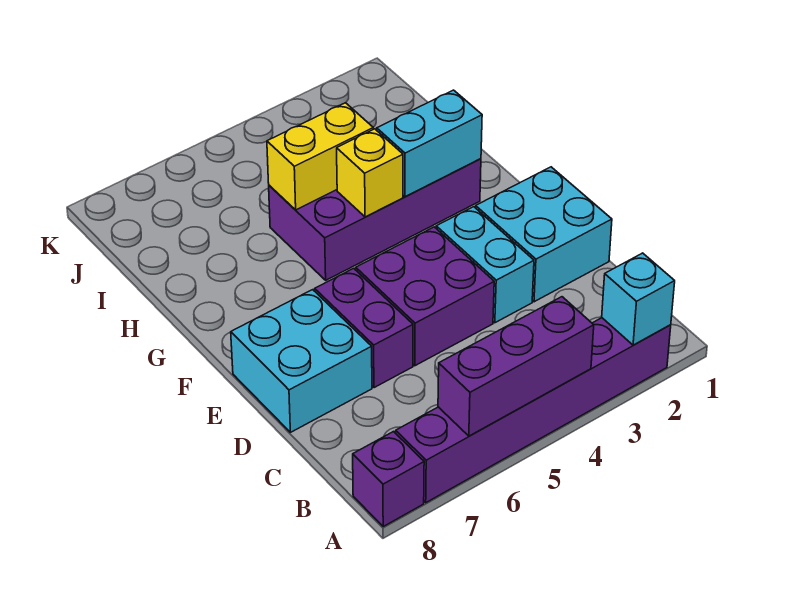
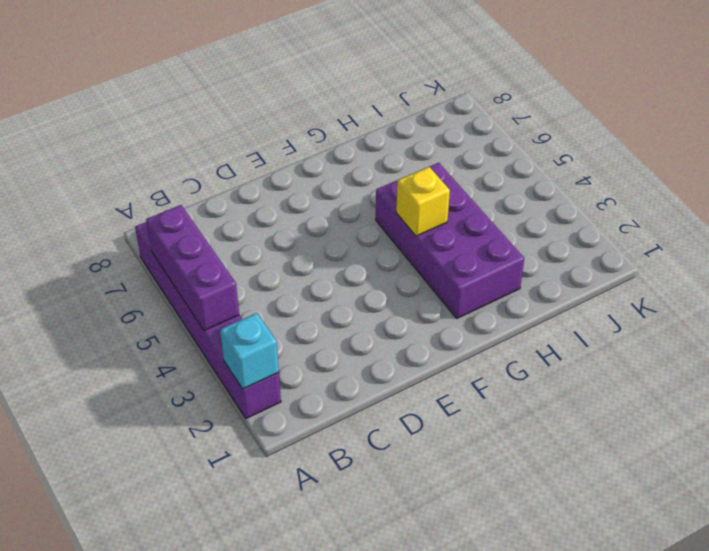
none -> purple 1x1 brick [353,432,424,526]
none -> cyan 2x2 brick [476,167,612,302]
none -> cyan 1x2 brick [436,207,534,323]

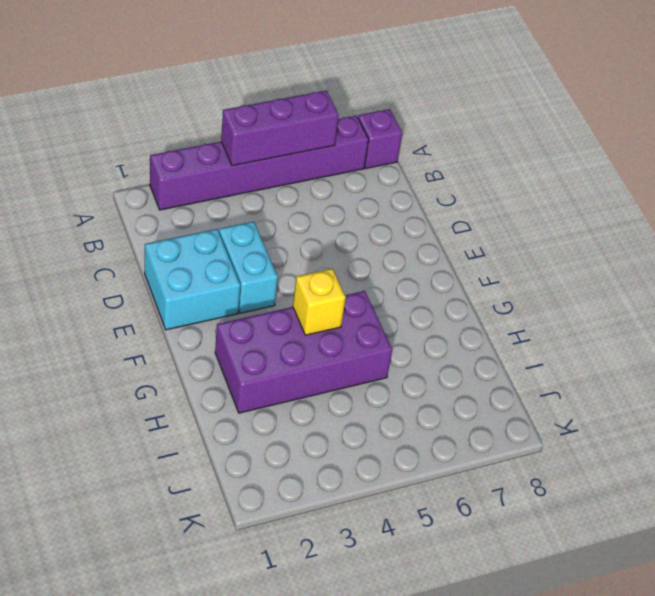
none -> purple 2x2 brick [356,227,494,366]
none -> purple 1x2 brick [315,268,413,388]
none -> cyan 2x2 brick [231,290,372,432]

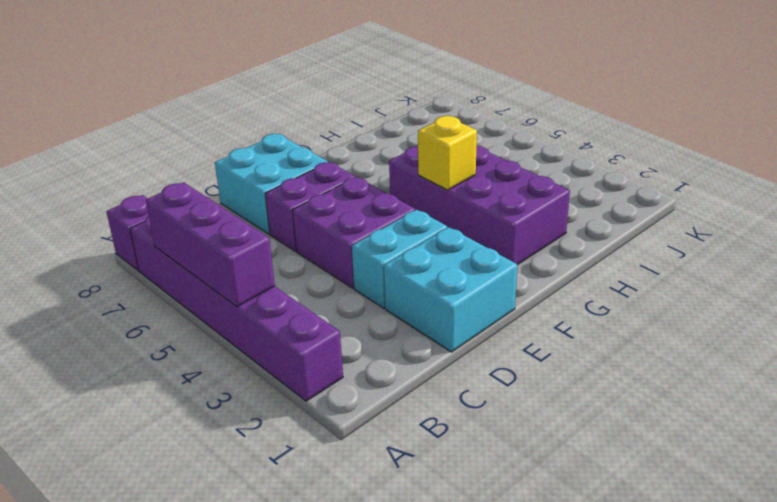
none -> cyan 1x1 brick [602,253,675,345]
none -> cyan 1x2 brick [377,90,482,197]
none -> yellow 1x2 brick [267,103,373,210]

